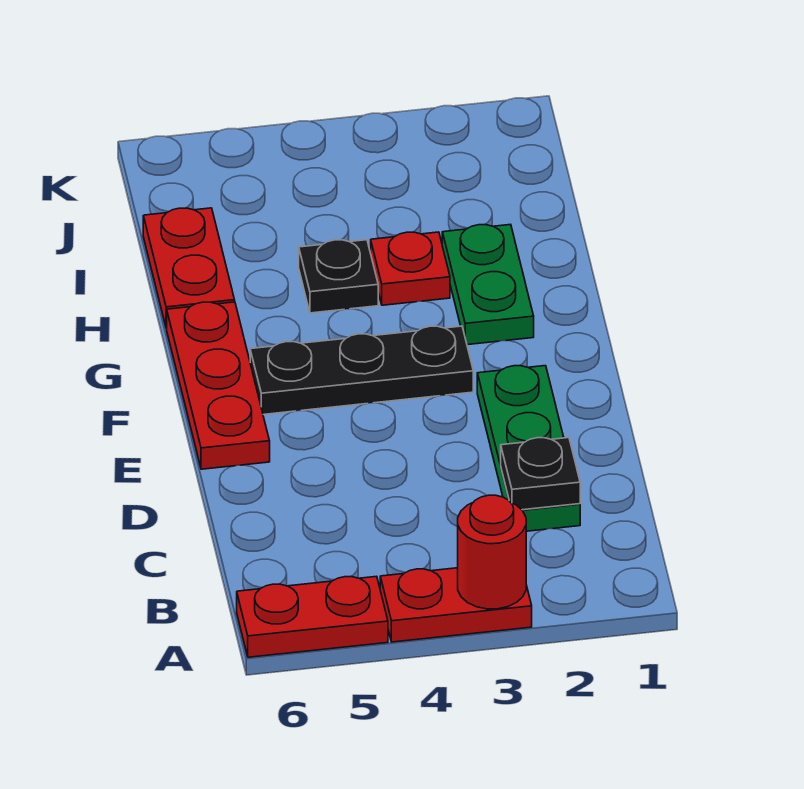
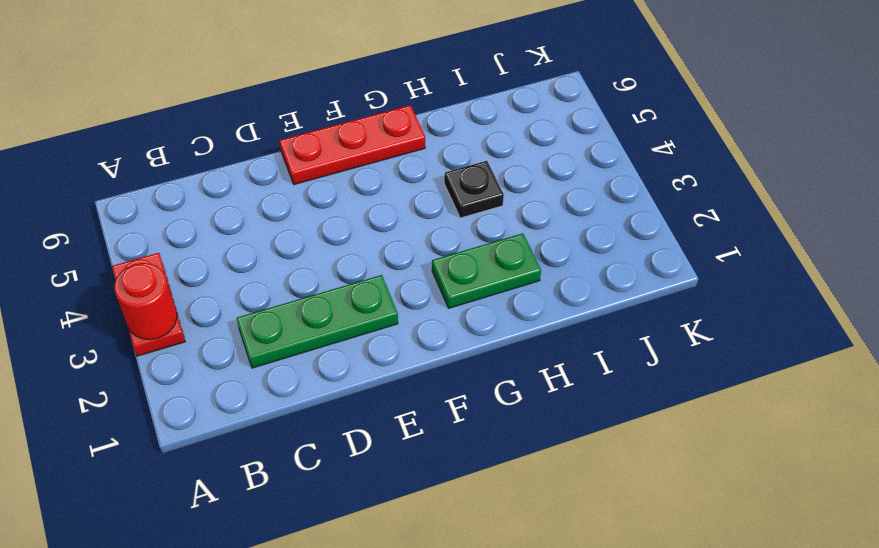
none -> red 1x2 plate [237,576,388,657]
none -> black 1x3 plate [250,326,473,415]

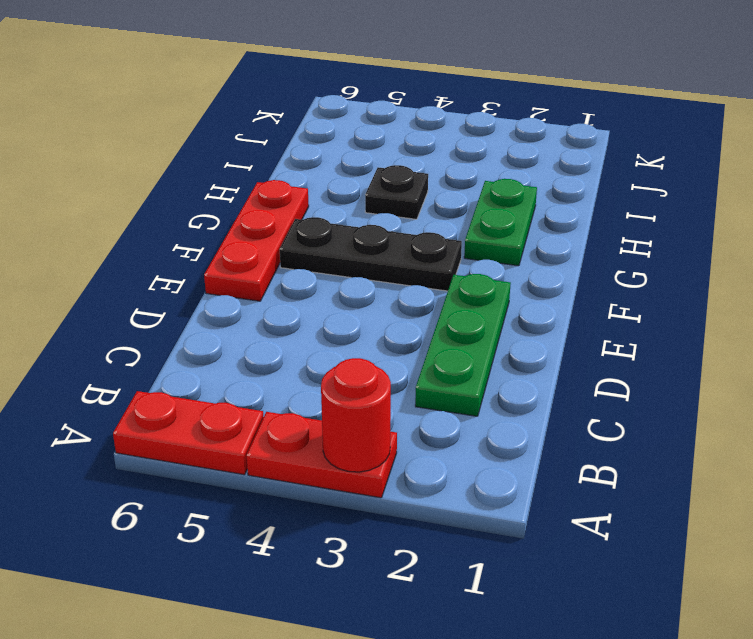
none -> red 1x1 plate [371,232,450,305]
none -> red 1x2 plate [143,208,235,328]

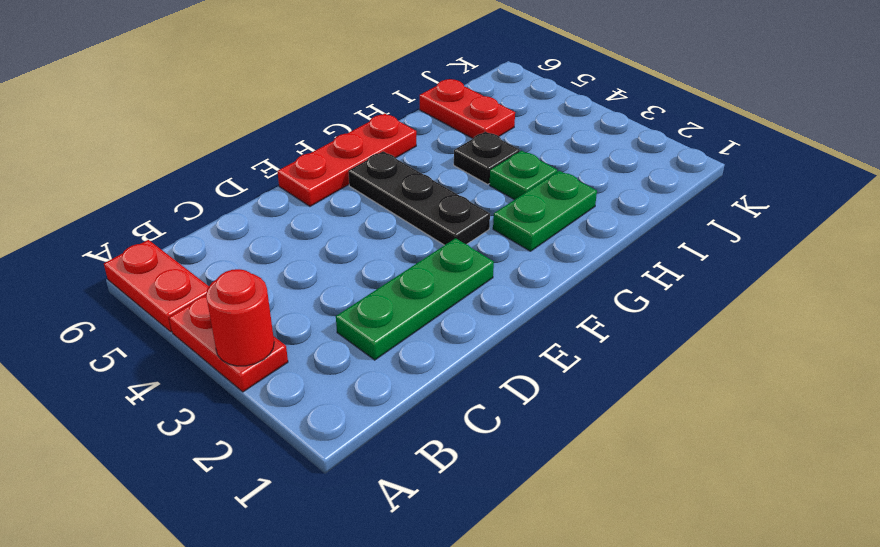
green 1x1 plate [490,151,557,200] -> red 1x1 plate [371,232,450,305]
red 1x2 plate [420,79,515,138] -> red 1x2 plate turned to [143,208,235,328]
none -> black 1x1 plate [501,438,580,510]

